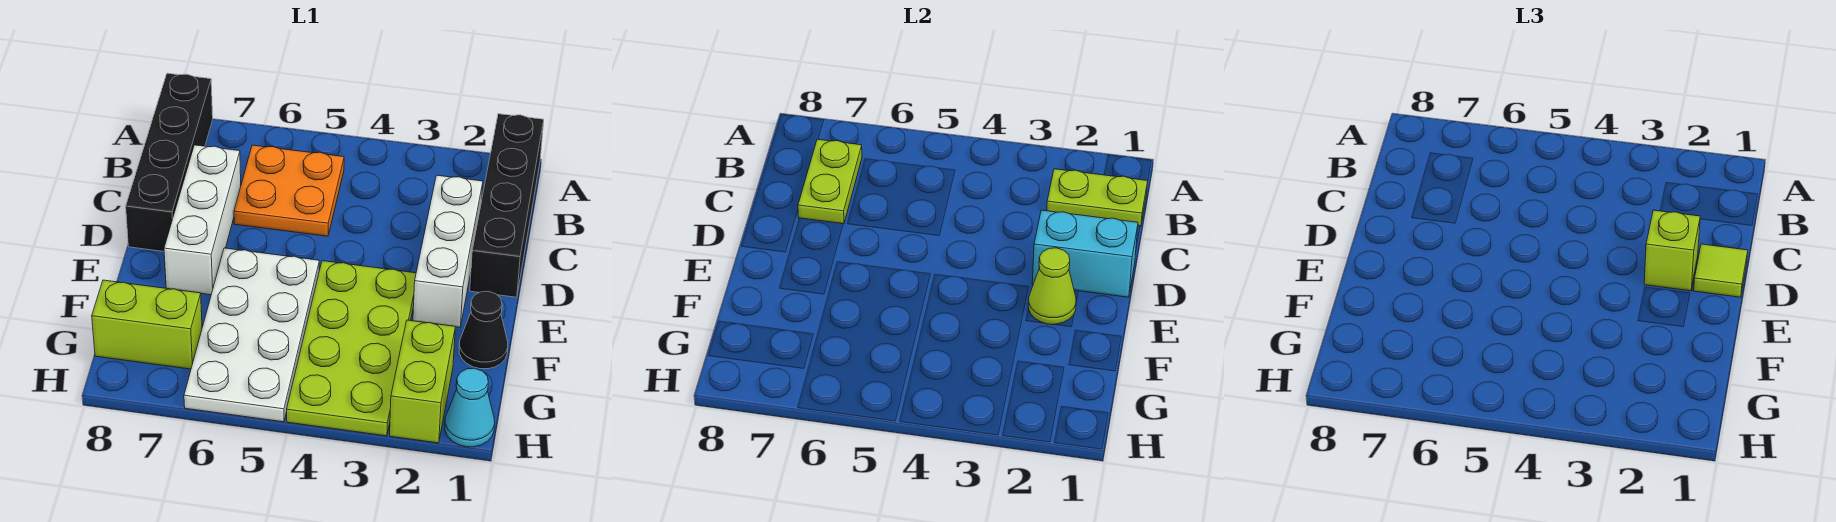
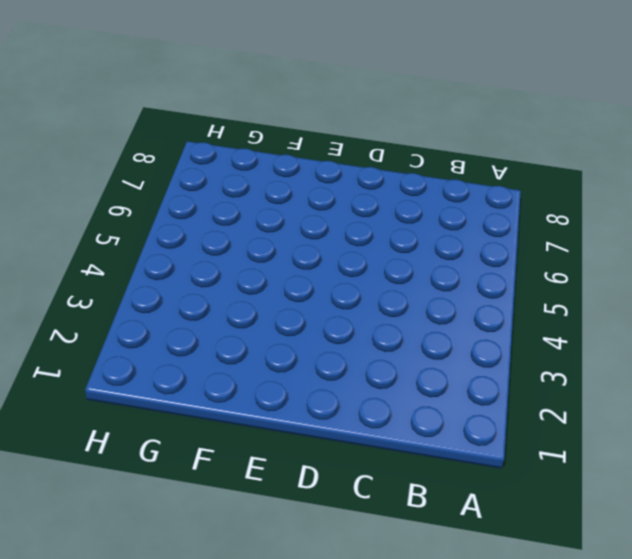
none -> black 1x4 brick [470,114,544,297]
none -> black 1x4 brick [126,73,213,251]
none -> orange 2x2 plate [234,145,344,236]

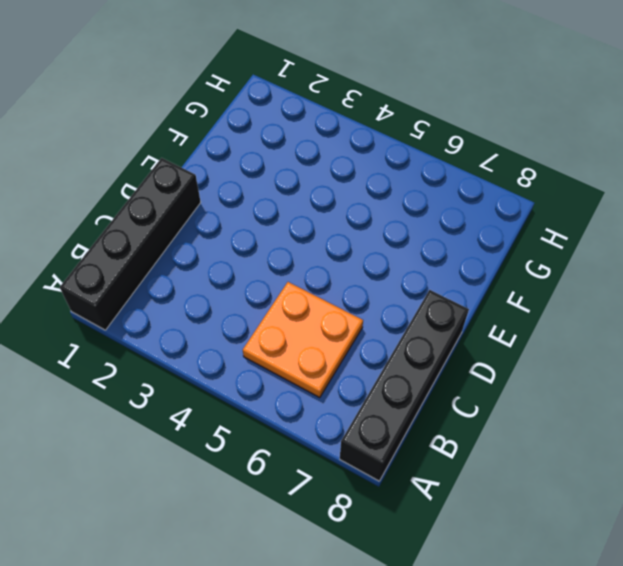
none -> white 1x3 brick [413,175,483,327]
none -> white 1x3 brick [164,145,241,295]
none -> lime 2x4 plate [287,261,416,436]

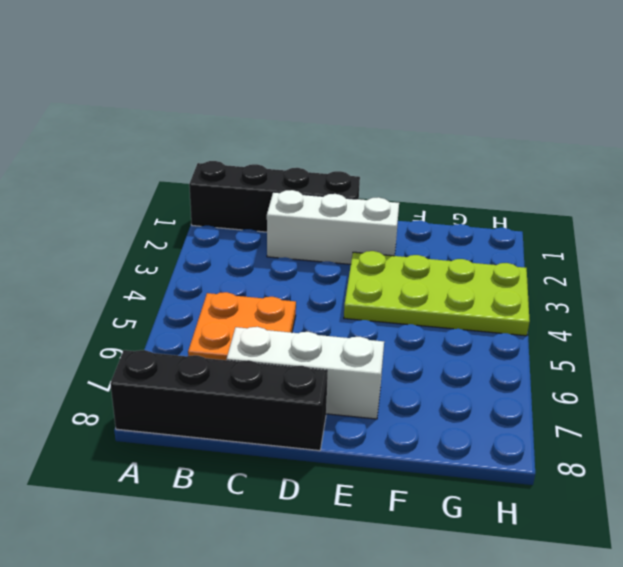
none -> white 2x4 plate [184,248,319,422]
none -> black 1x1 cone [459,291,508,369]
none -> lime 1x2 brick [390,320,455,443]

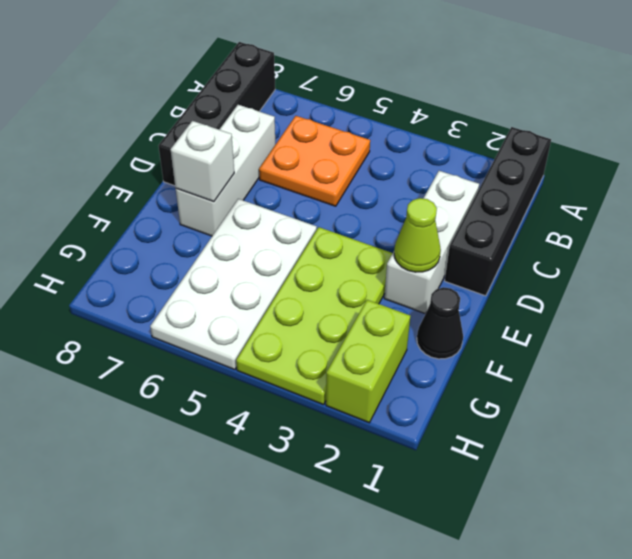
white 1x1 brick [170,121,234,202] -> none
none -> lime 1x2 brick [92,280,202,369]
none -> cyan 1x1 cone [445,368,495,447]
none -> lime 1x2 plate [1047,169,1148,226]

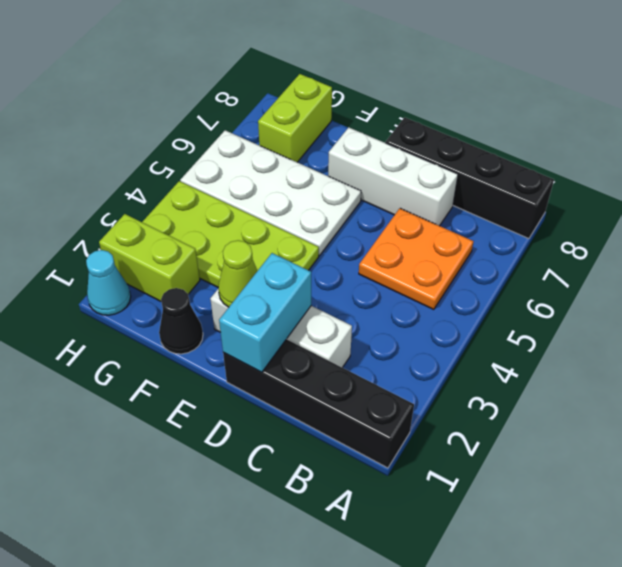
none -> lime 1x2 plate [1047,169,1148,226]
none -> lime 1x2 plate [798,139,862,224]
none -> lime 1x1 tile [1693,244,1748,297]

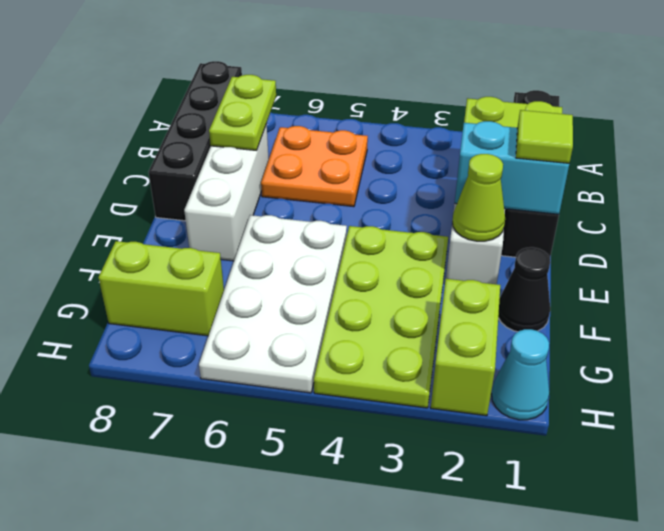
none -> lime 1x1 brick [1644,210,1700,291]

